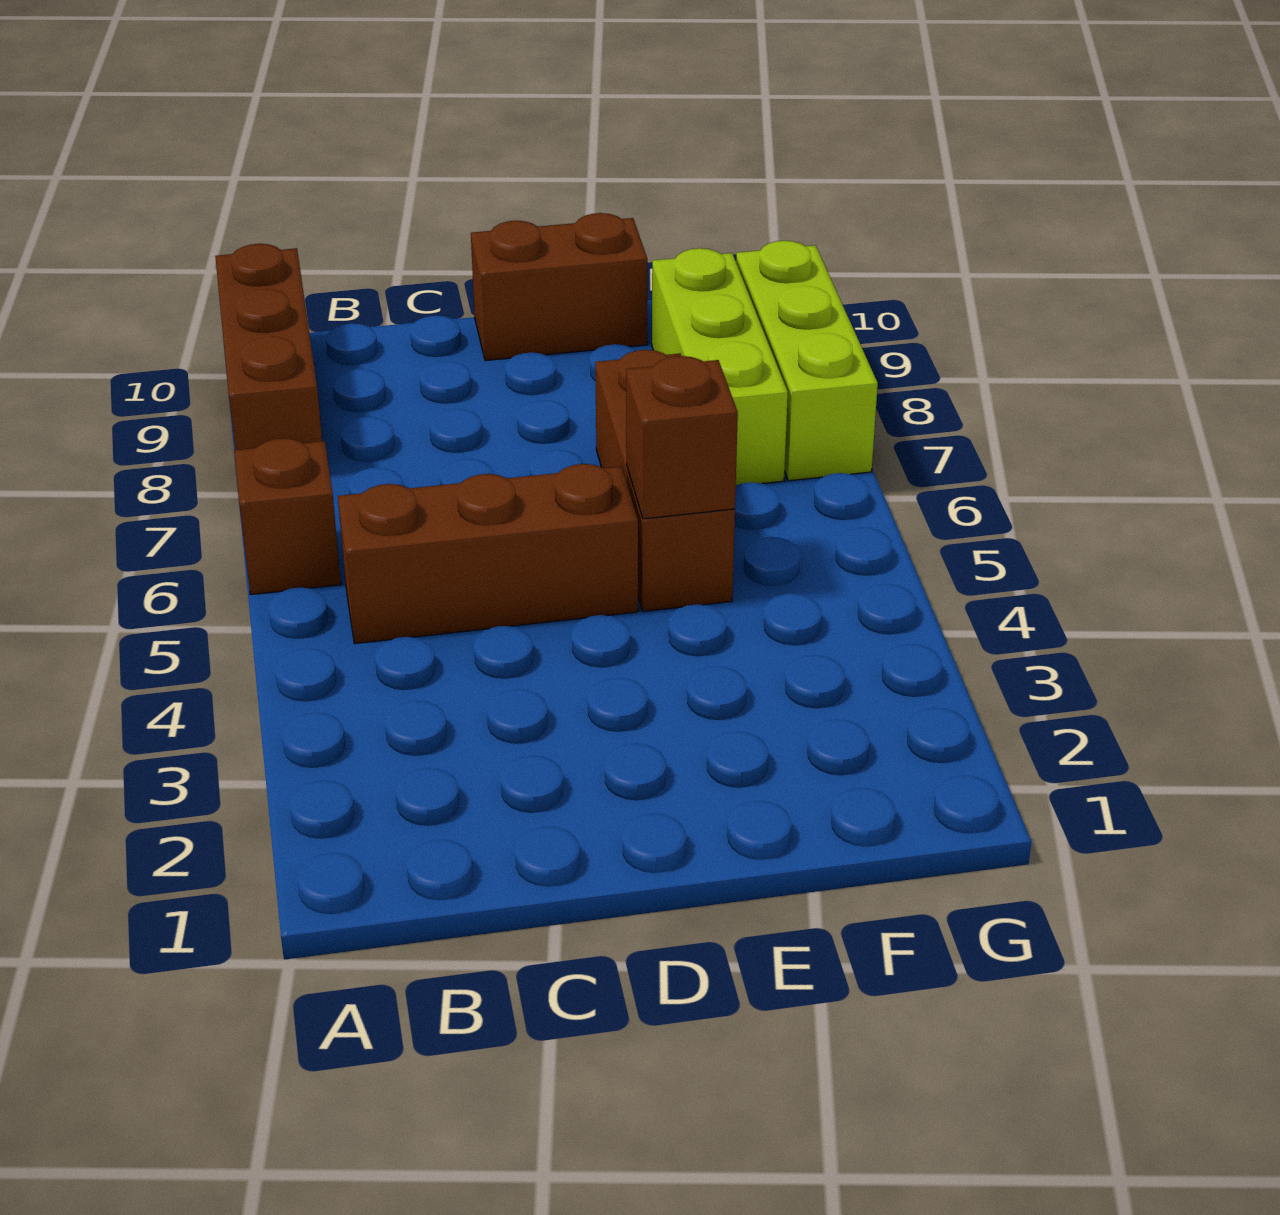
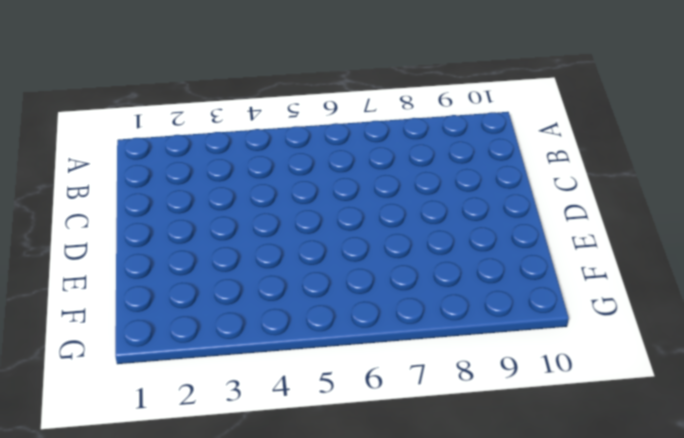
none -> brown 1x1 brick [234,438,341,595]
none -> brown 1x3 brick [215,244,322,450]

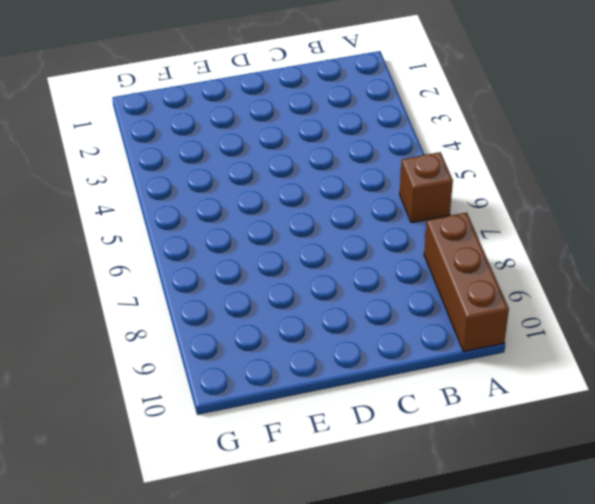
none -> brown 1x3 brick [338,464,638,644]
none -> brown 1x2 brick [471,213,647,361]

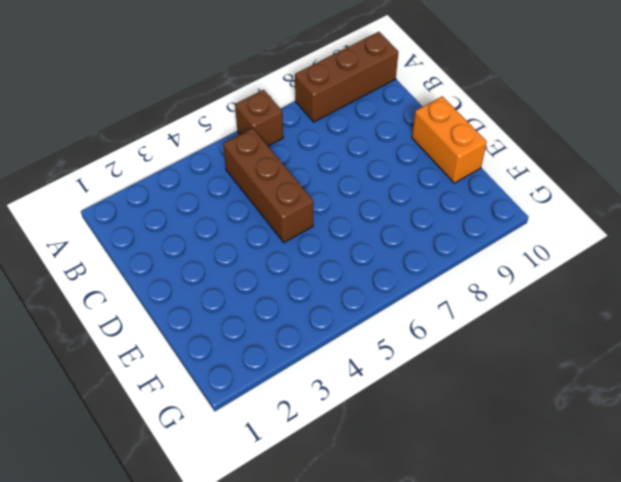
orange 1x2 brick [412,96,487,183] -> brown 1x2 brick [471,213,647,361]
none -> brown 1x3 brick [595,350,735,611]
none -> lime 1x3 brick [652,248,788,485]

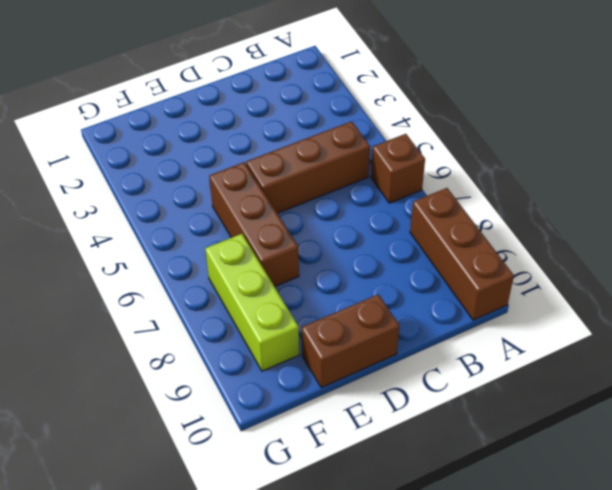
none -> lime 1x3 brick [736,241,878,481]
none -> brown 1x1 brick [626,356,738,519]

